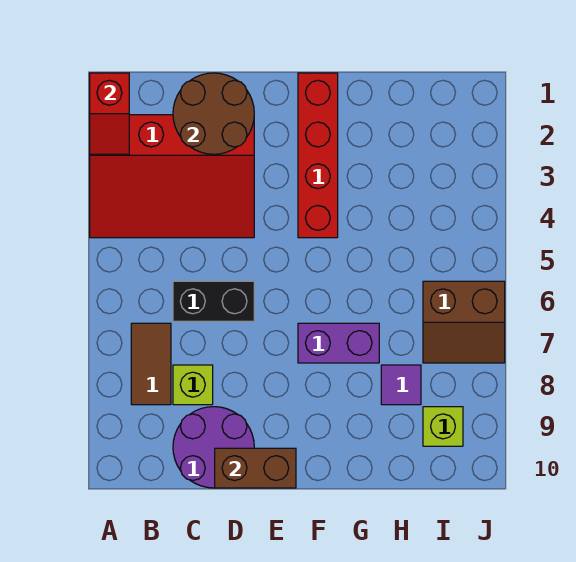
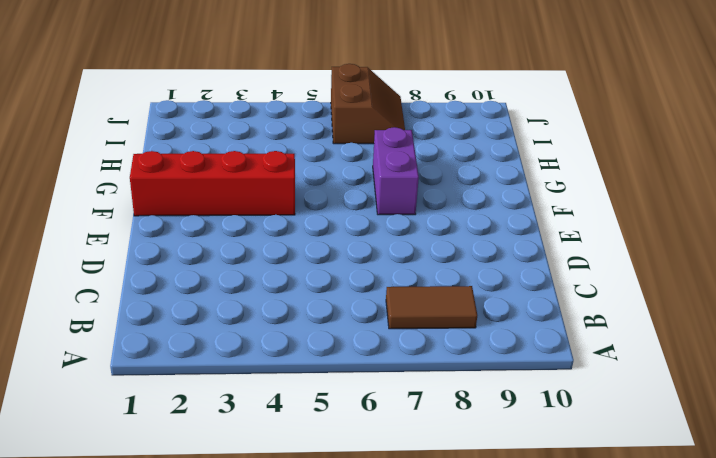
none -> red 3x4 slope [90,115,254,238]
none -> black 1x2 brick [173,281,254,321]
none -> lime 1x1 brick [173,365,213,405]

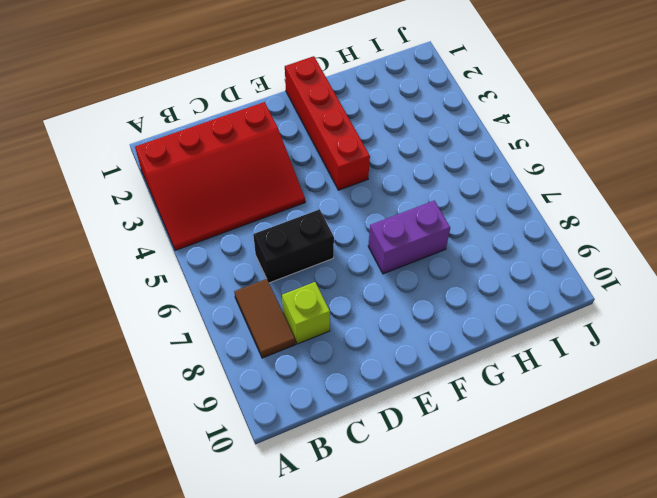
none -> purple 2x2 round brick [173,407,254,488]
none -> purple 1x1 tile [381,365,421,405]
none -> brown 2x2 slope [423,281,505,363]

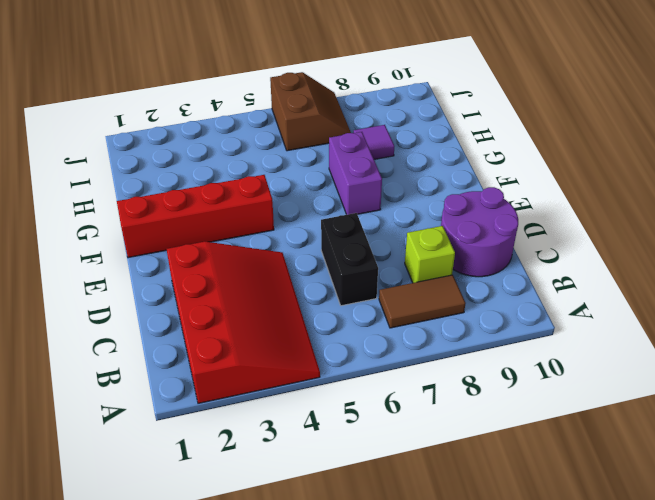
none -> lime 1x1 brick [423,407,463,446]
none -> red 1x2 slope [90,73,129,154]
none -> brown 2x2 round brick [173,73,254,154]

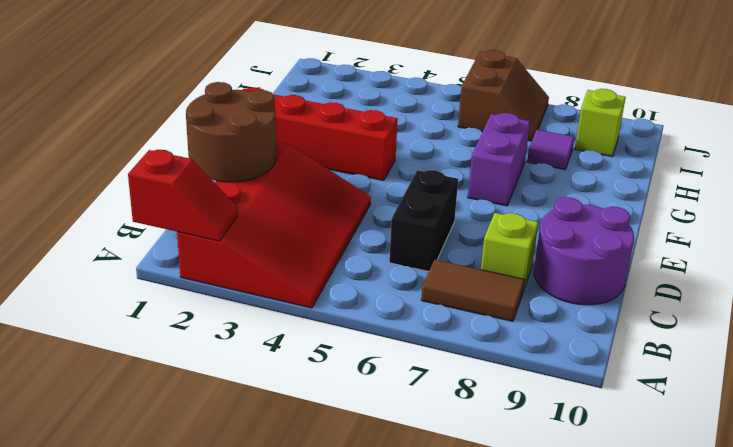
none -> brown 1x2 brick [215,448,296,488]

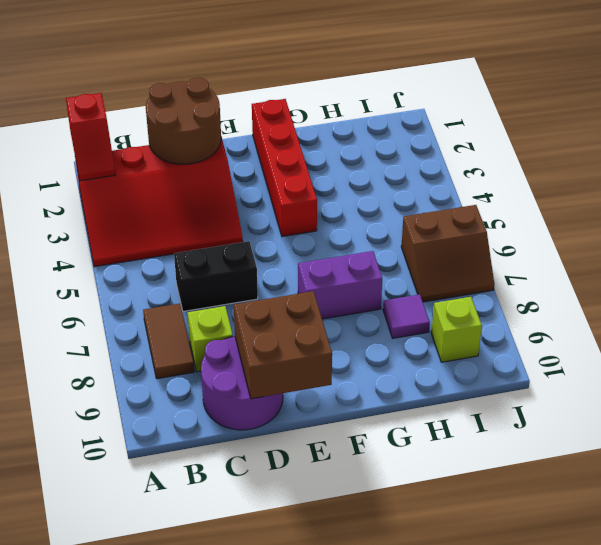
brown 2x2 brick [234,291,332,399] -> brown 1x2 brick [215,448,296,488]

